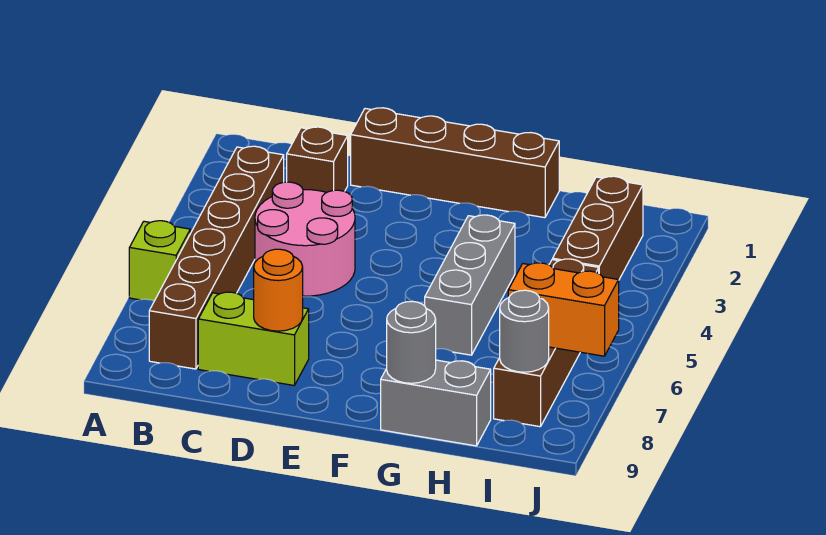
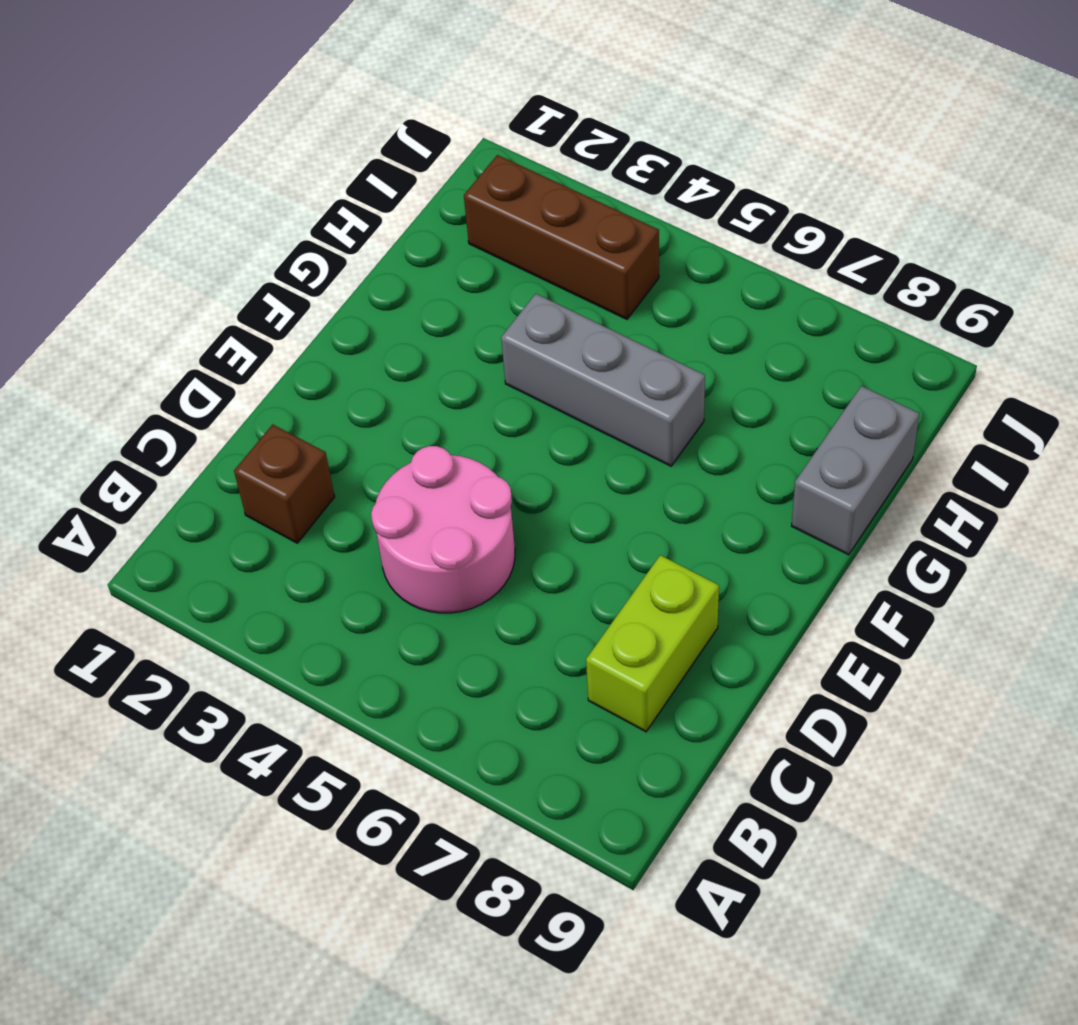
none -> lime 1x1 brick [129,221,190,301]
none -> brown 1x6 brick [149,146,284,369]
none -> brown 1x4 brick [351,108,559,218]

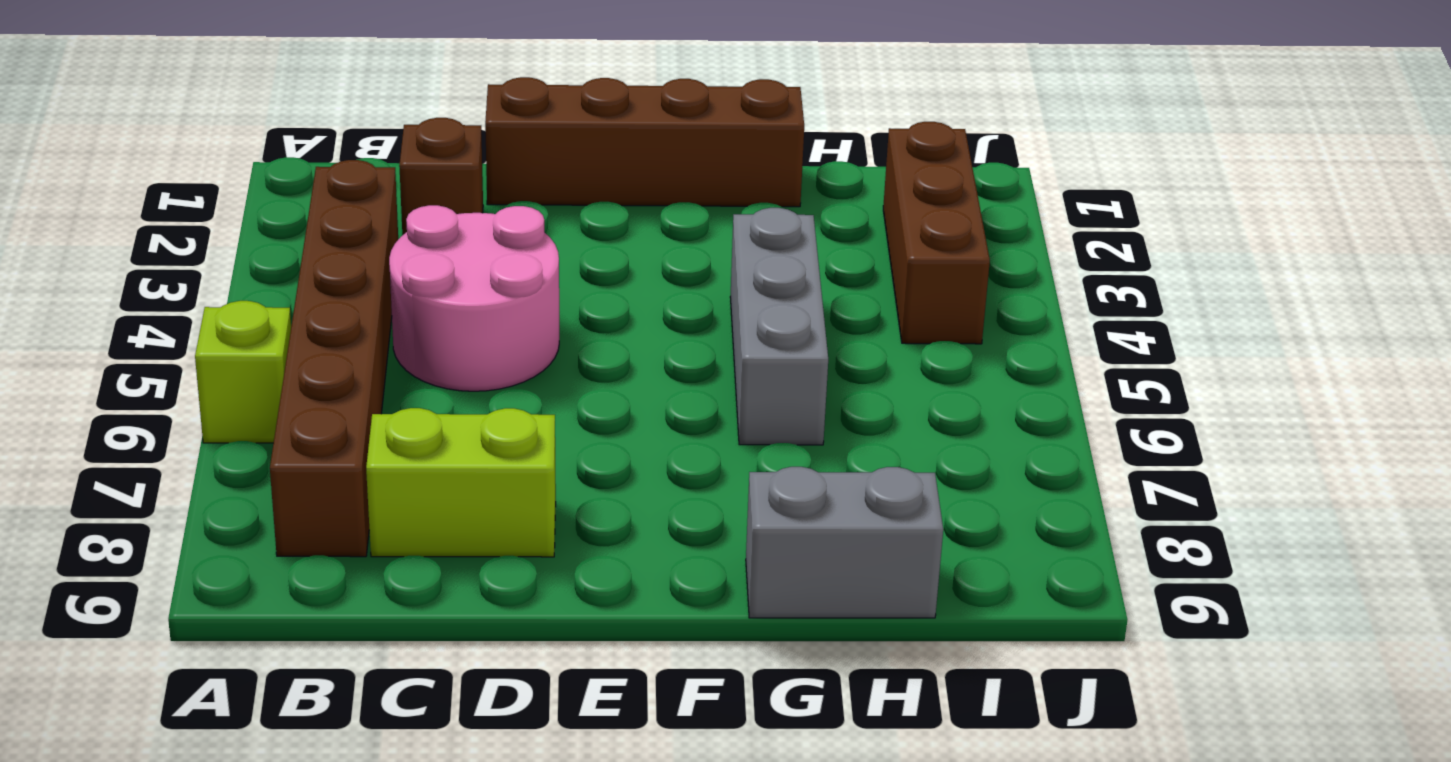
none -> brown 1x4 brick [494,259,599,427]
none -> orange 1x1 round brick [254,249,303,331]
none -> grey 1x1 round brick [387,301,436,383]

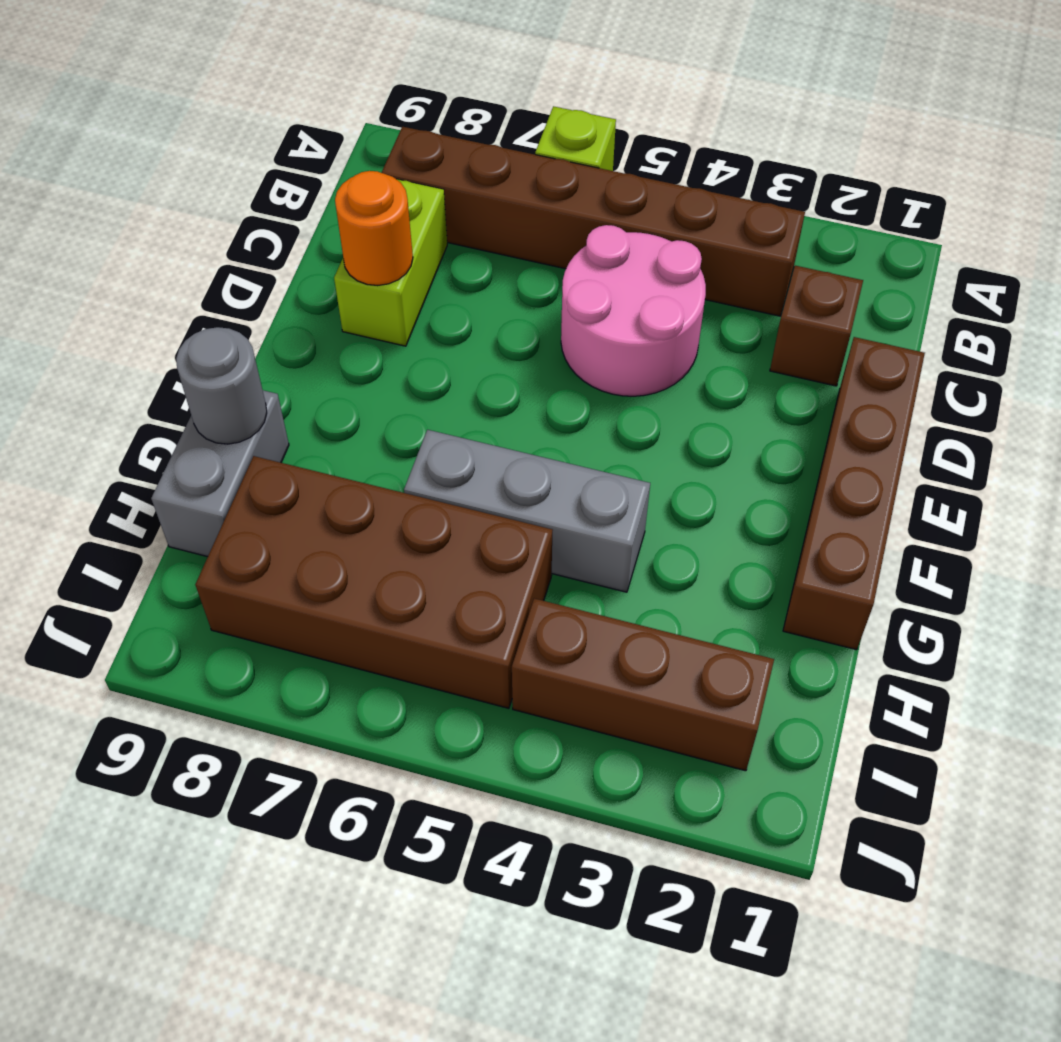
brown 2x4 brick [195,456,553,708] -> brown 1x4 brick [494,259,599,427]
none -> orange 1x2 brick [508,263,619,356]
none -> grey 1x1 round brick [500,290,549,372]

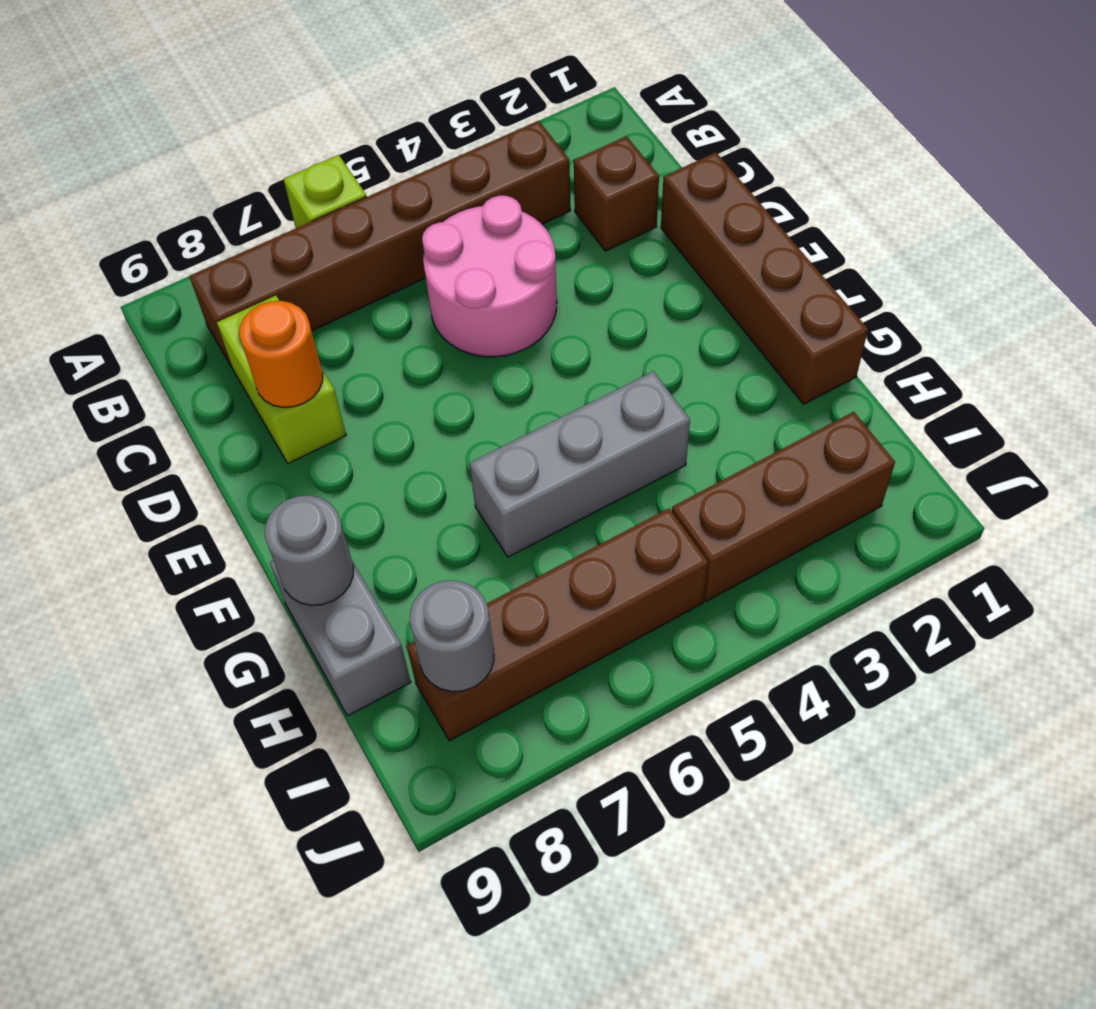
none -> orange 1x2 brick [508,263,619,356]

